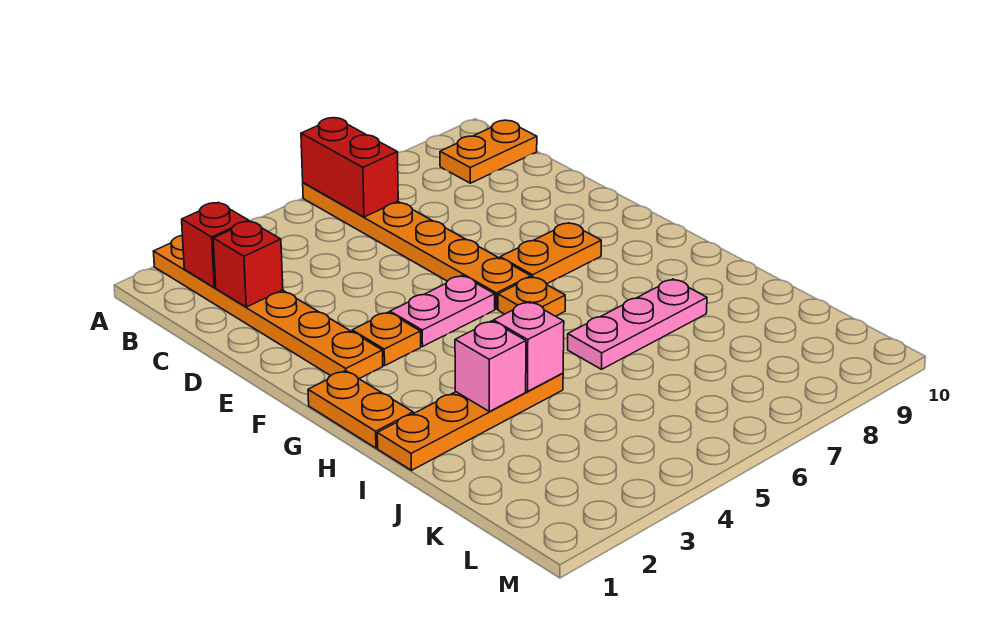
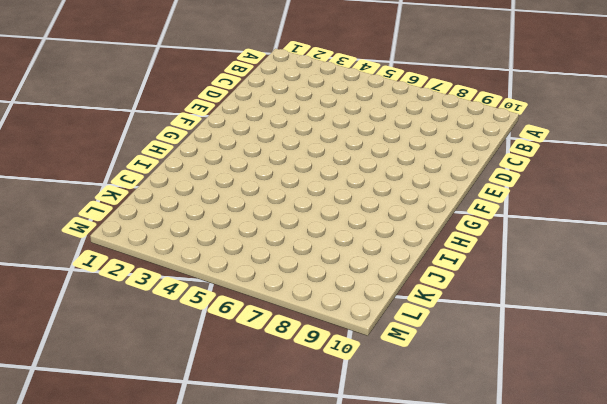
none -> orange 1x6 plate [153,236,383,379]
none -> orange 1x6 plate [303,183,531,309]
none -> orange 1x2 plate [440,120,537,183]

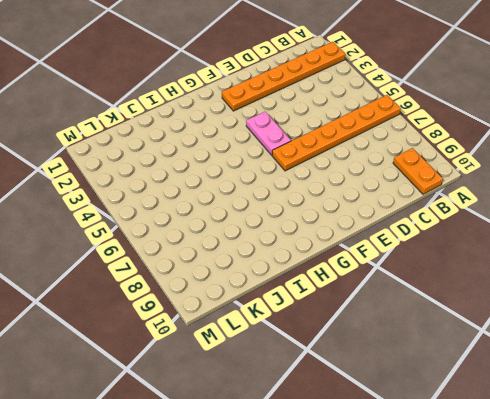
none -> orange 1x1 plate [352,312,421,365]
none -> orange 1x2 plate [500,223,601,284]
none -> orange 1x2 plate [308,371,413,448]

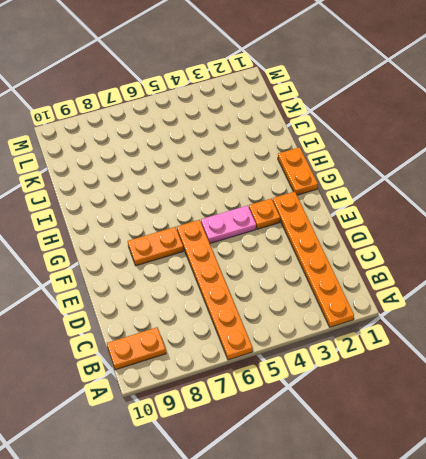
none -> orange 1x1 plate [498,277,565,316]
none -> orange 1x4 plate [377,373,563,470]
none -> pink 1x3 plate [568,279,707,369]

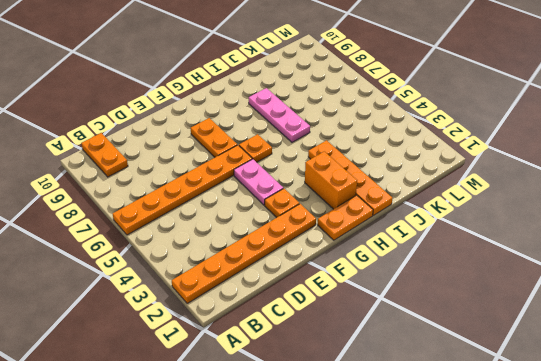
orange 1x2 brick [305,151,357,209] -> none
none -> red 1x2 brick [301,118,398,217]
none -> red 1x1 brick [182,202,249,287]
none -> red 1x1 brick [213,221,283,307]

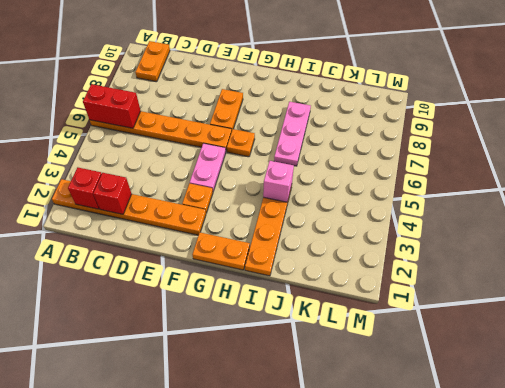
none -> pink 1x1 brick [455,321,526,412]

